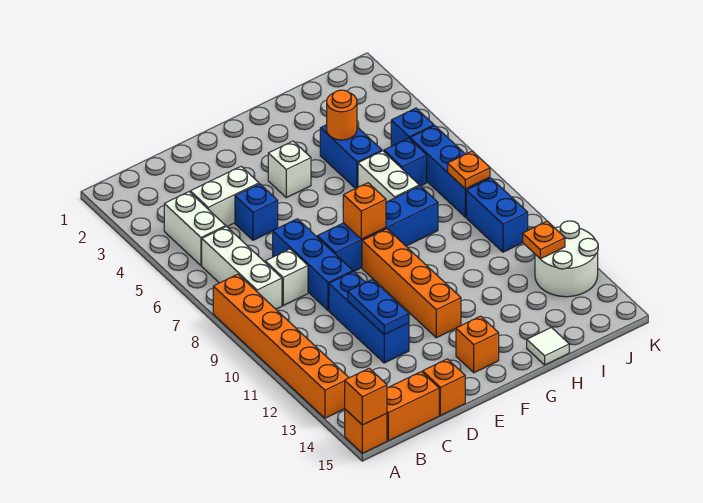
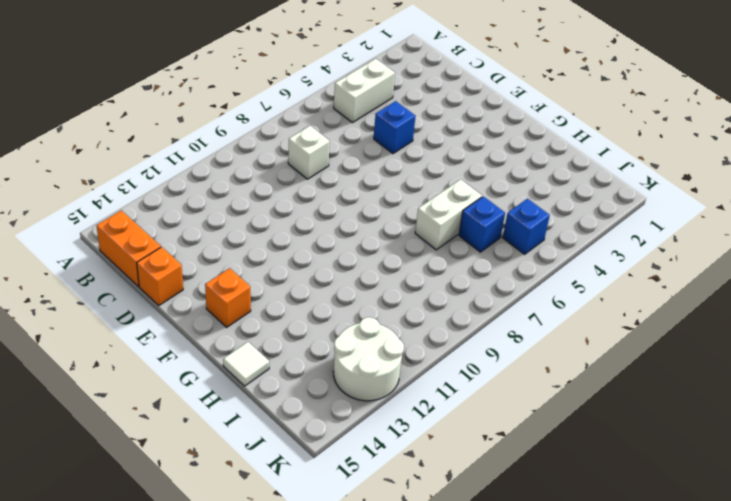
none -> orange 1x6 brick [213,274,349,418]
none -> orange 1x1 brick [345,409,387,453]
none -> white 1x3 brick [202,227,282,309]

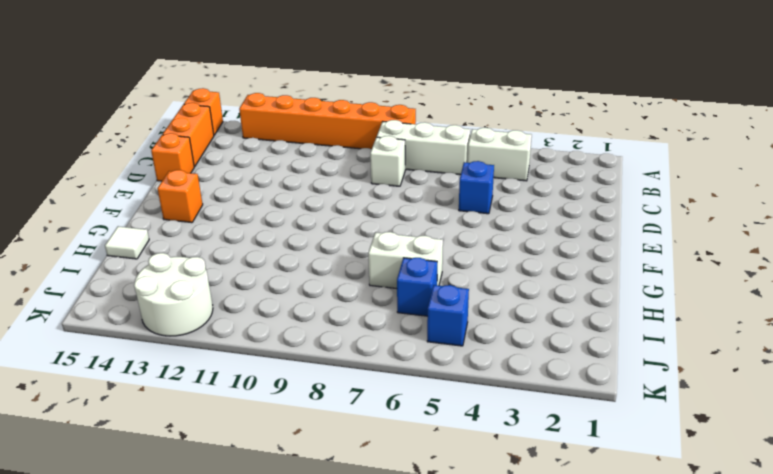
none -> white 1x2 brick [190,167,259,227]
none -> blue 1x3 brick [273,219,353,310]
none -> blue 1x3 brick [329,271,409,363]

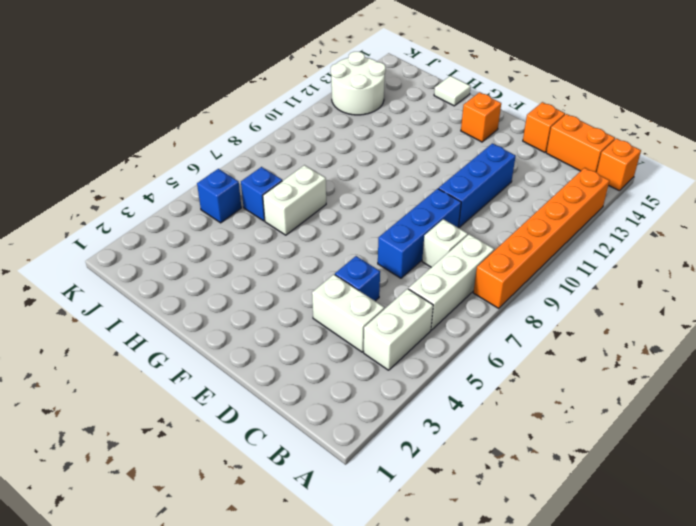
none -> blue 1x4 brick [317,186,438,271]
none -> white 1x1 brick [268,141,311,198]
none -> orange 1x4 brick [362,229,461,338]

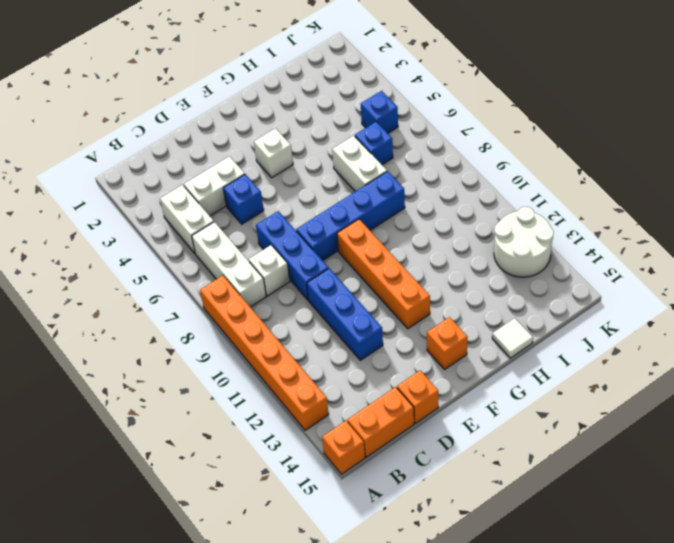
none -> blue 1x2 brick [320,125,382,189]
none -> blue 1x3 brick [410,126,490,217]
none -> blue 1x2 brick [466,178,528,252]

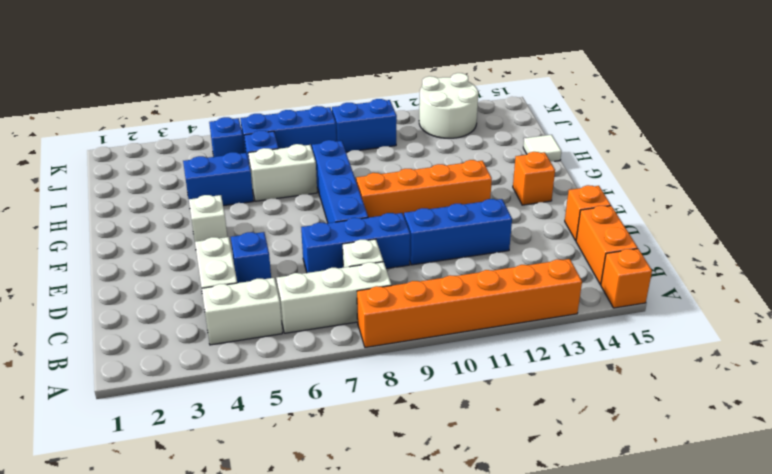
none -> orange 1x1 brick [345,368,387,425]
none -> blue 1x2 plate [348,279,409,335]
none -> orange 1x1 brick [343,183,386,239]

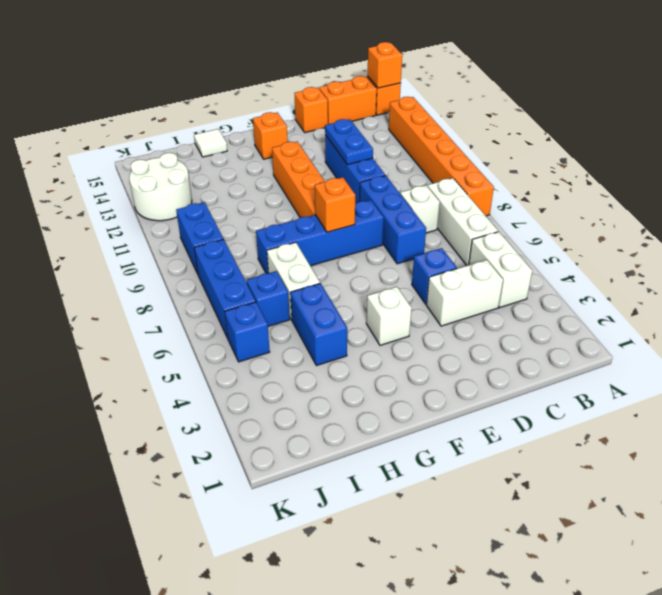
none -> orange 1x1 round brick [327,90,357,140]
none -> orange 1x1 plate [448,151,490,189]
none -> orange 1x1 plate [523,221,565,259]

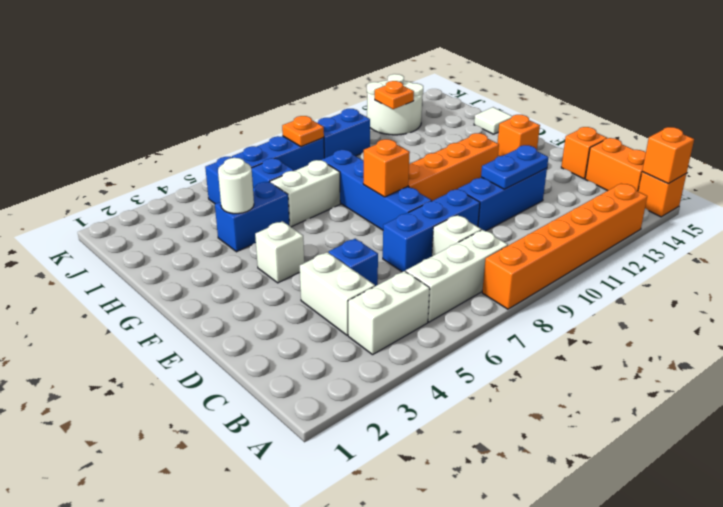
white 1x1 round brick [218,158,254,214] -> orange 1x1 round brick [327,90,357,140]

